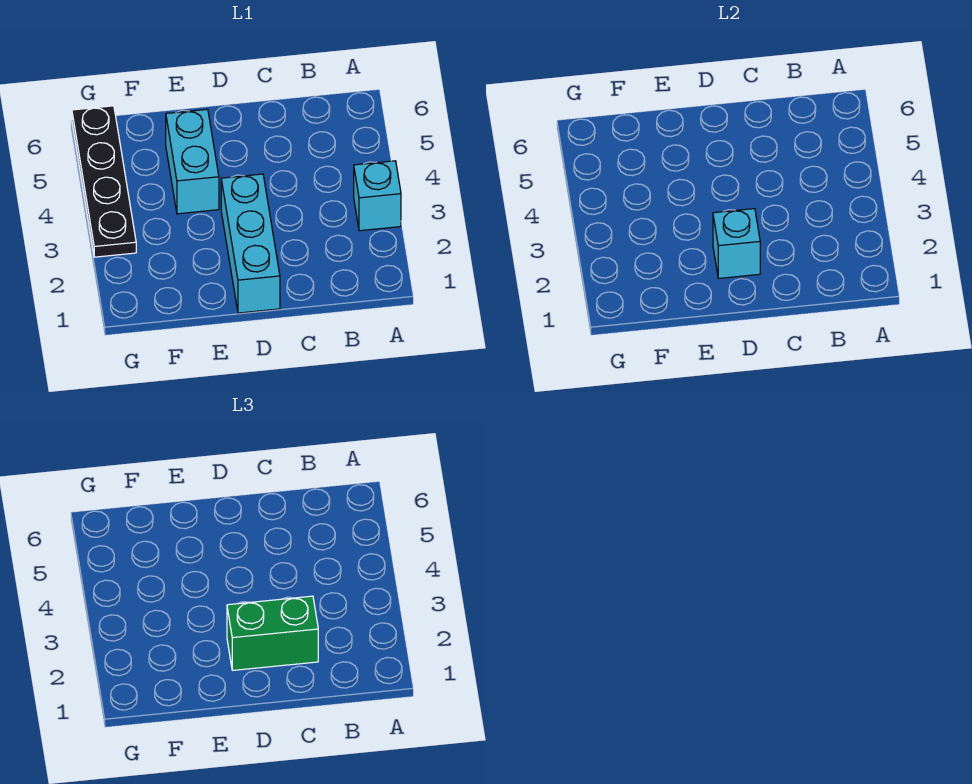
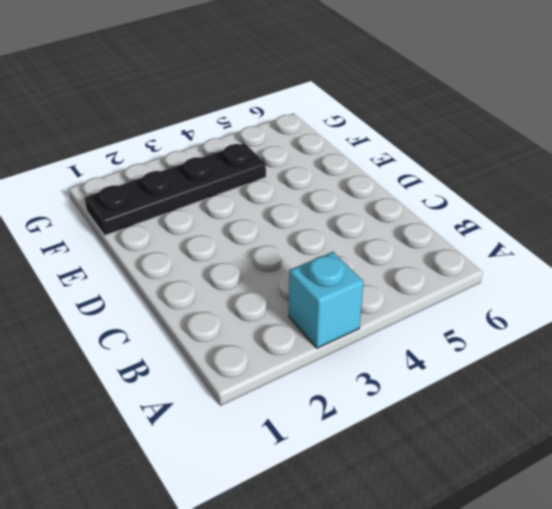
black 1x4 plate [85,143,266,236] -> black 1x4 plate moved to [72,106,136,257]
none -> cyan 1x3 brick [221,174,280,313]
none -> cyan 1x2 brick [166,109,219,214]

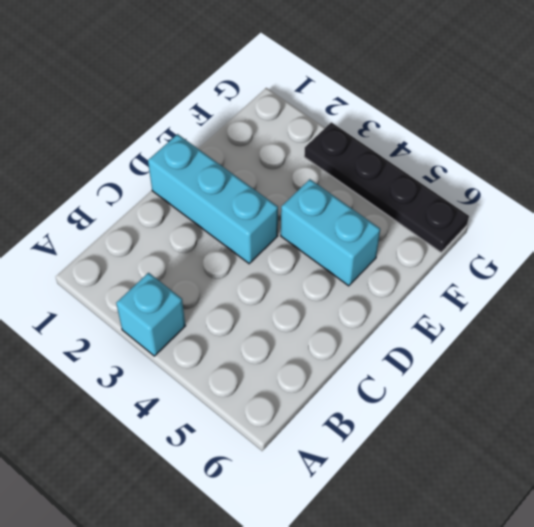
none -> cyan 1x1 brick [713,209,760,278]
none -> green 1x2 brick [227,596,318,670]

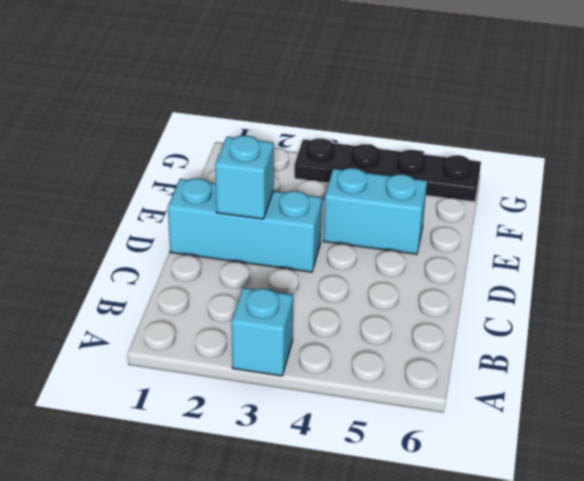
none -> green 1x2 brick [227,596,318,670]

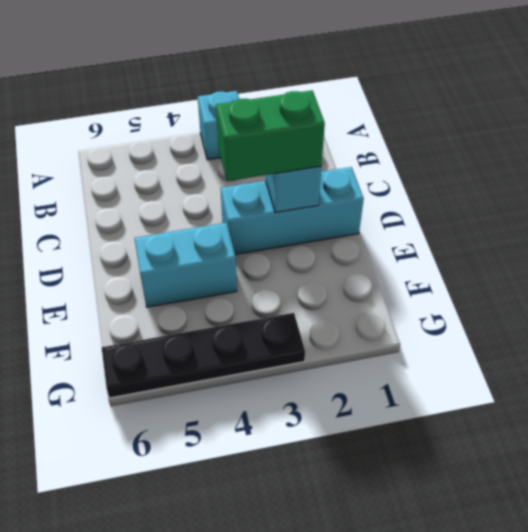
green 1x2 brick [216,90,325,181] -> green 1x2 brick turned to [227,596,318,670]

